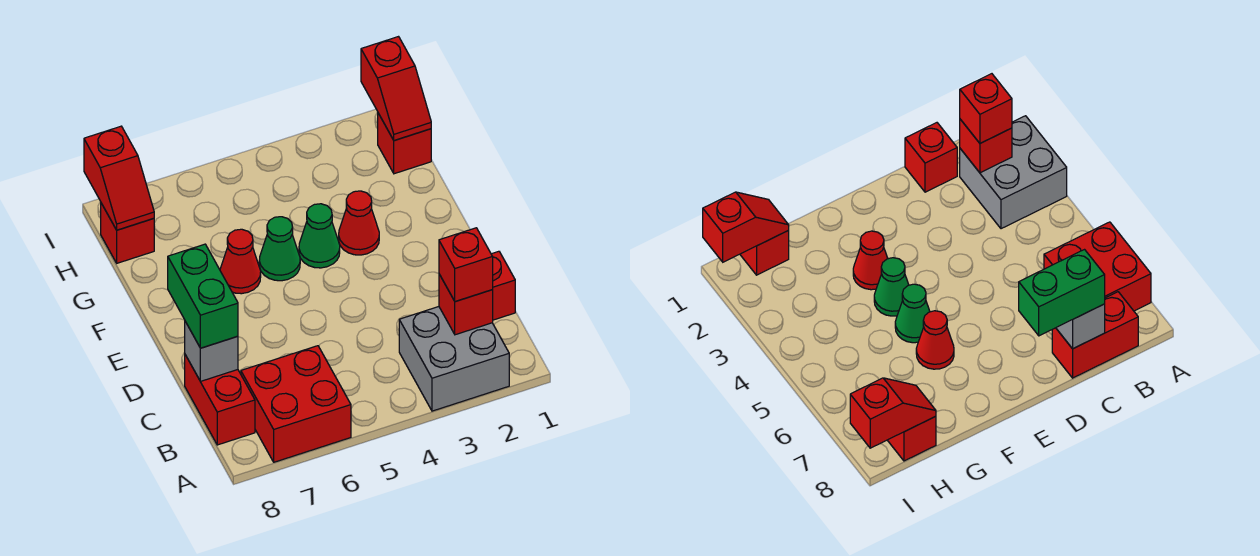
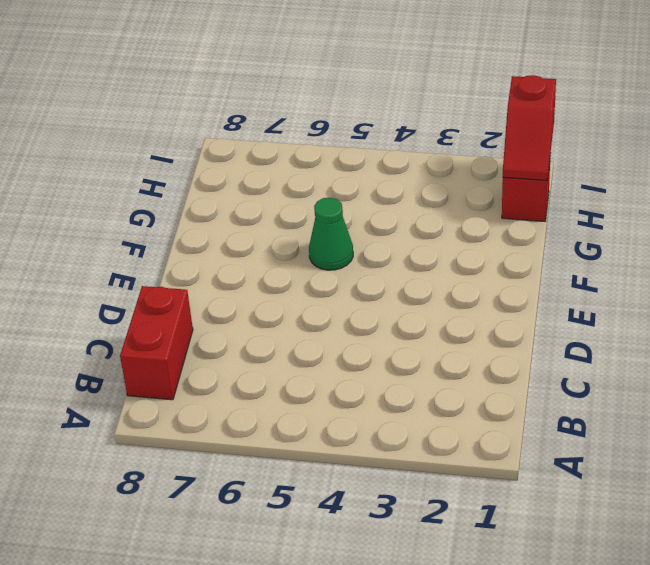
none -> grey 2x2 brick [399,306,509,411]
none -> red 2x2 brick [241,346,351,462]
none -> red 1x1 brick [491,251,515,320]

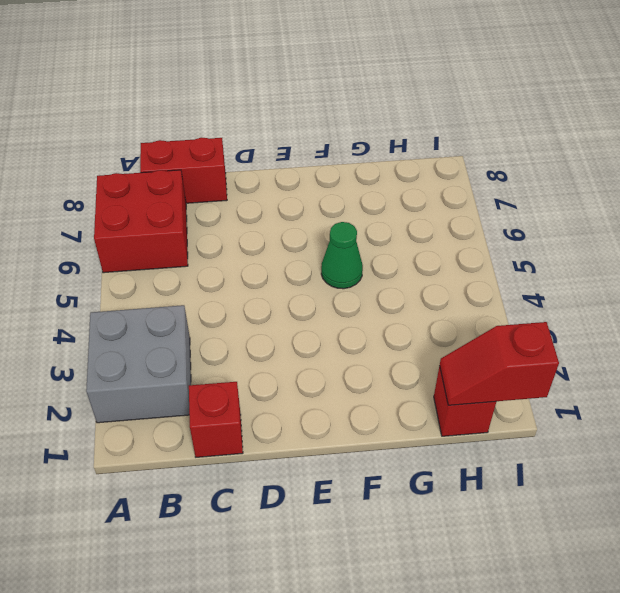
none -> red 1x1 cone [339,191,379,255]
none -> green 1x1 cone [299,204,340,268]
none -> red 1x1 cone [220,229,261,294]

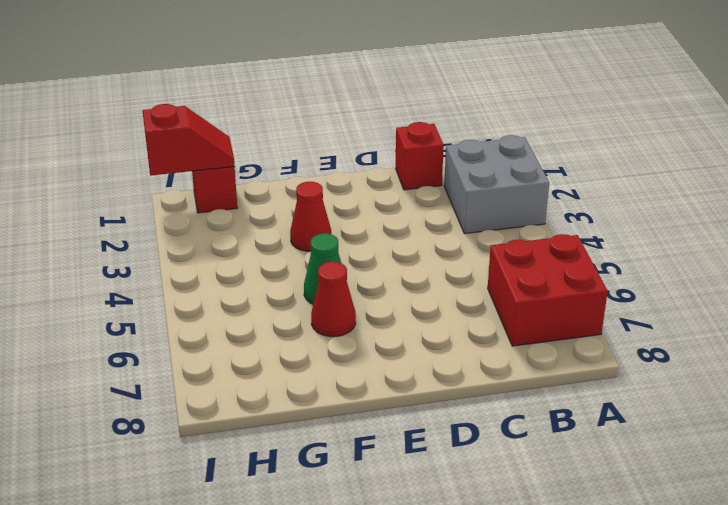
none -> red 1x2 brick [185,355,255,445]
none -> green 1x1 cone [299,204,340,268]
none -> red 1x1 brick [101,203,154,263]

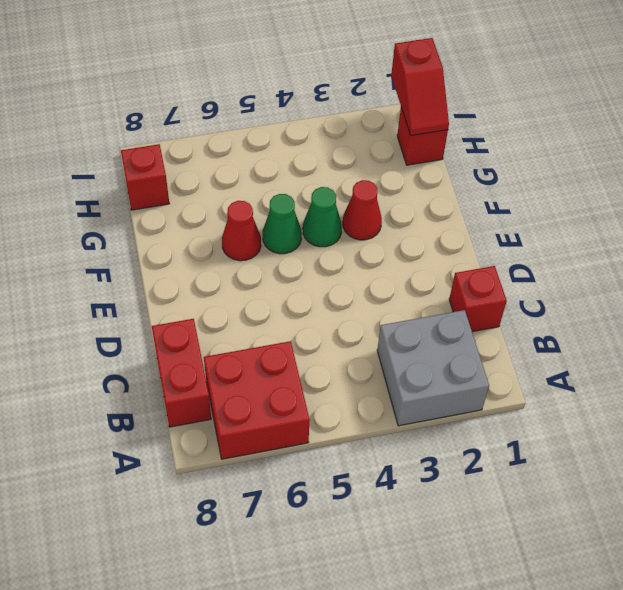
none -> red 1x1 brick [439,274,493,335]
none -> grey 1x1 brick [185,322,238,381]
none -> red 1x2 slope [84,126,154,230]

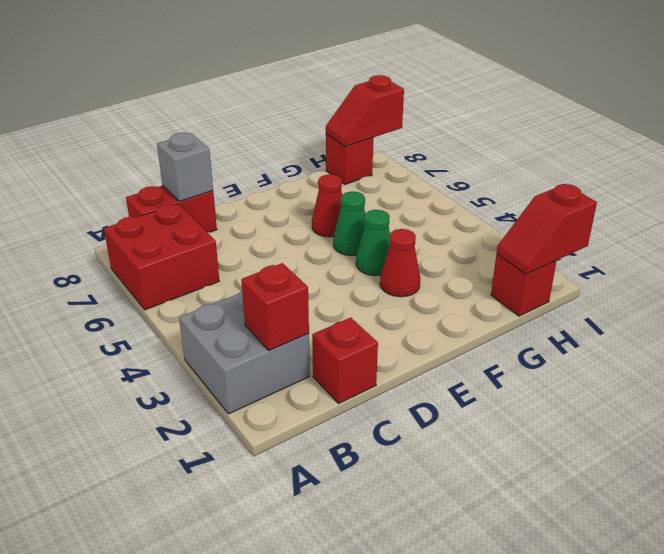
none -> red 1x1 brick [439,228,493,302]
none -> green 1x2 brick [168,244,238,348]

